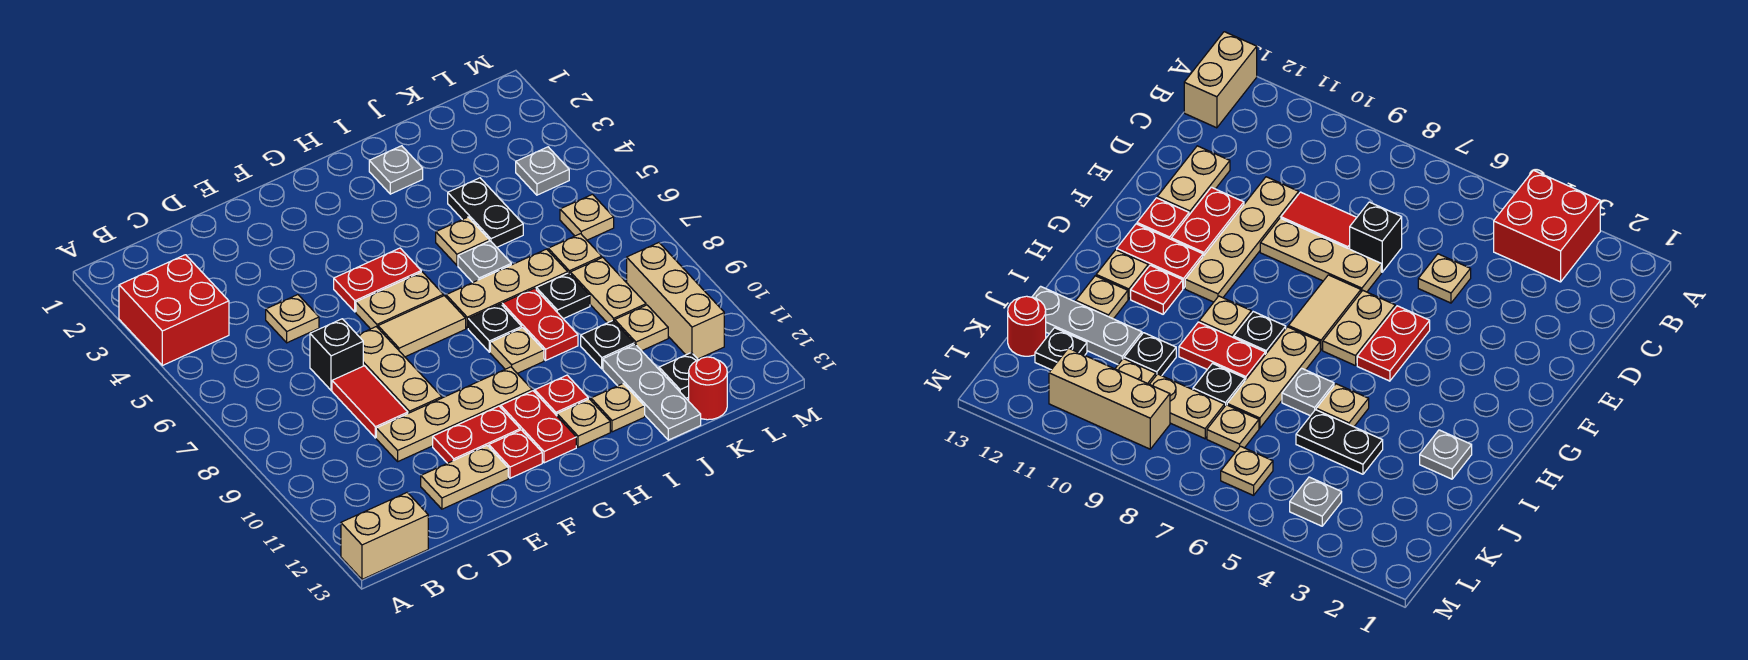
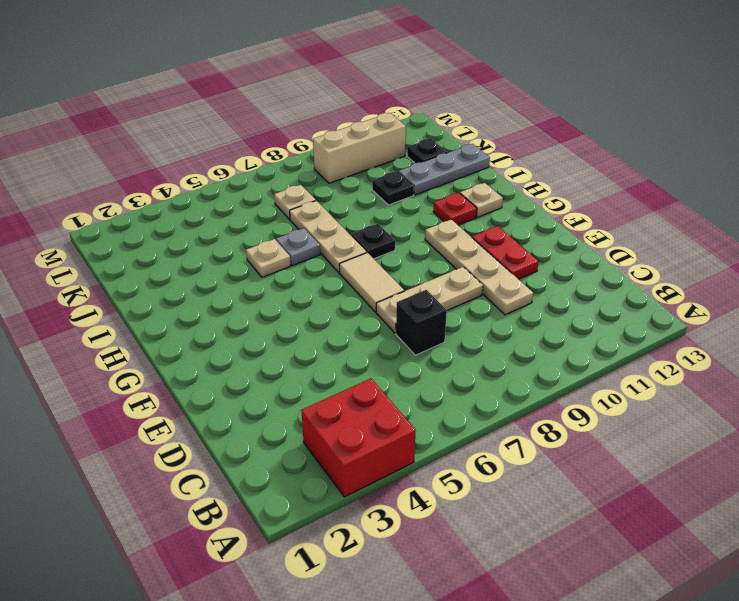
none -> tan 1x2 brick [341,492,428,579]
none -> tan 1x1 plate [266,295,319,343]
none -> red 1x2 tile [332,366,408,438]
none -> tan 1x2 plate [421,446,508,509]

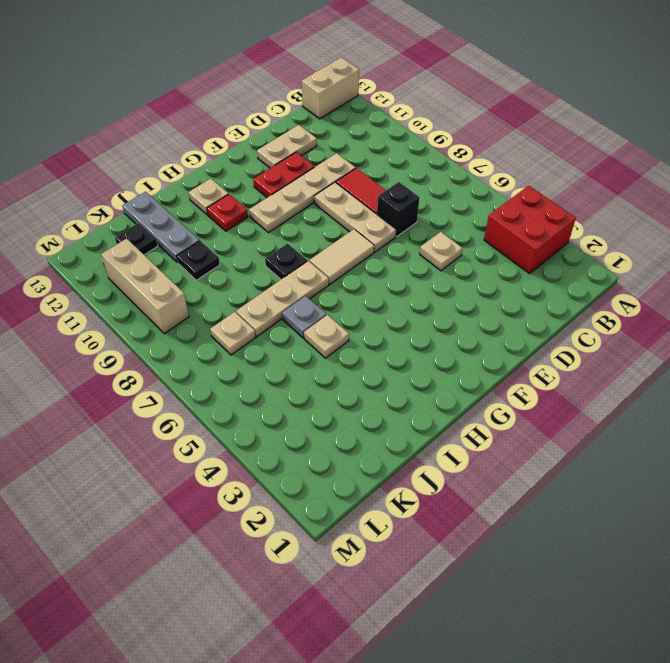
none -> red 1x2 plate [334,248,421,312]
none -> tan 1x2 plate [356,272,443,329]
none -> red 1x1 plate [489,430,542,478]
none -> red 1x2 plate [501,391,576,463]

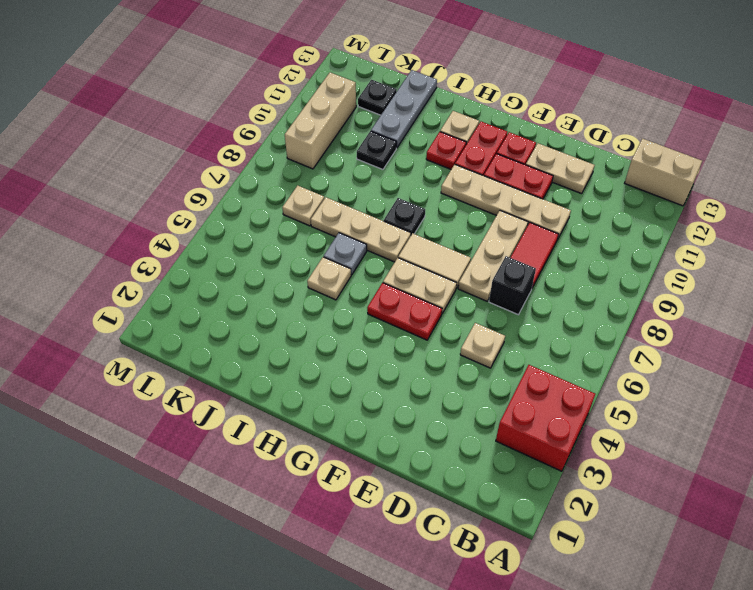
none -> tan 1x1 plate [490,328,544,373]
none -> grey 1x1 plate [369,146,423,194]
none -> red 1x2 plate [502,288,578,360]
none -> tan 1x1 plate [591,383,645,432]

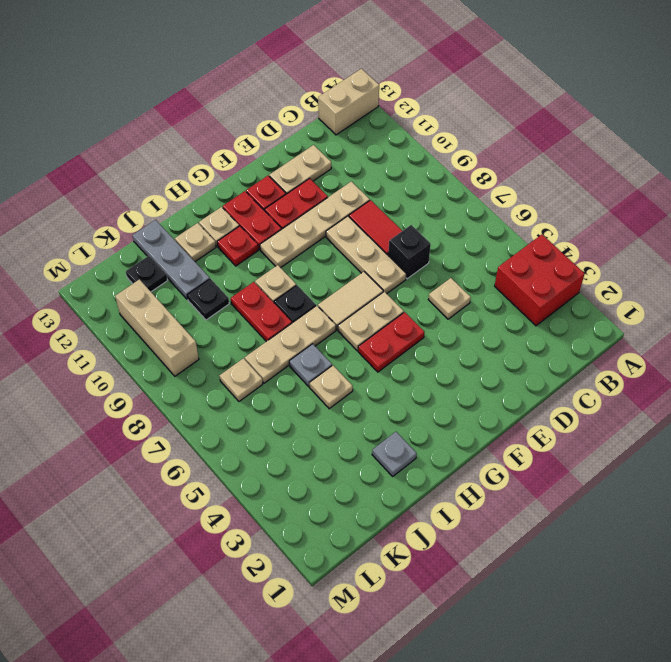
none -> black 1x2 plate [448,178,523,247]
none -> black 1x1 plate [536,273,590,319]
none -> tan 1x2 plate [570,257,646,323]
none -> tan 1x1 plate [615,305,668,351]

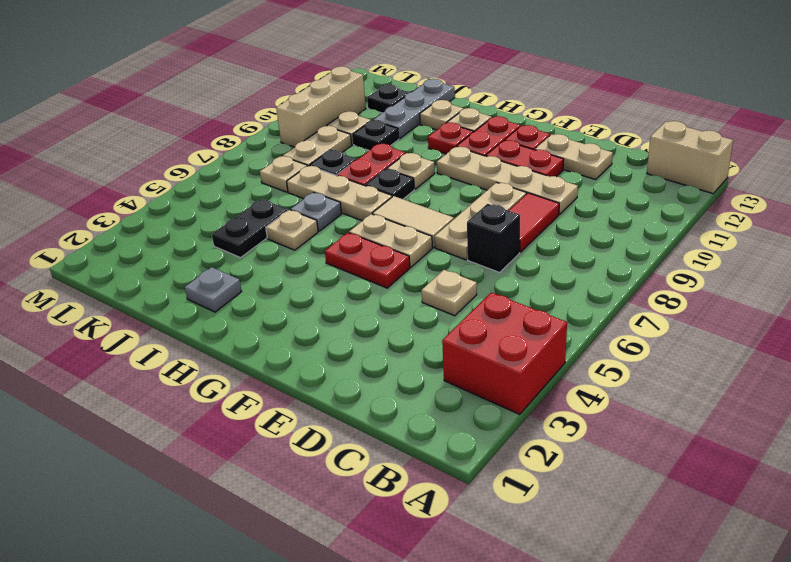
none -> red 1x1 round brick [689,357,727,420]
none -> grey 1x1 plate [516,147,569,195]
none -> tan 1x1 plate [560,194,614,240]

